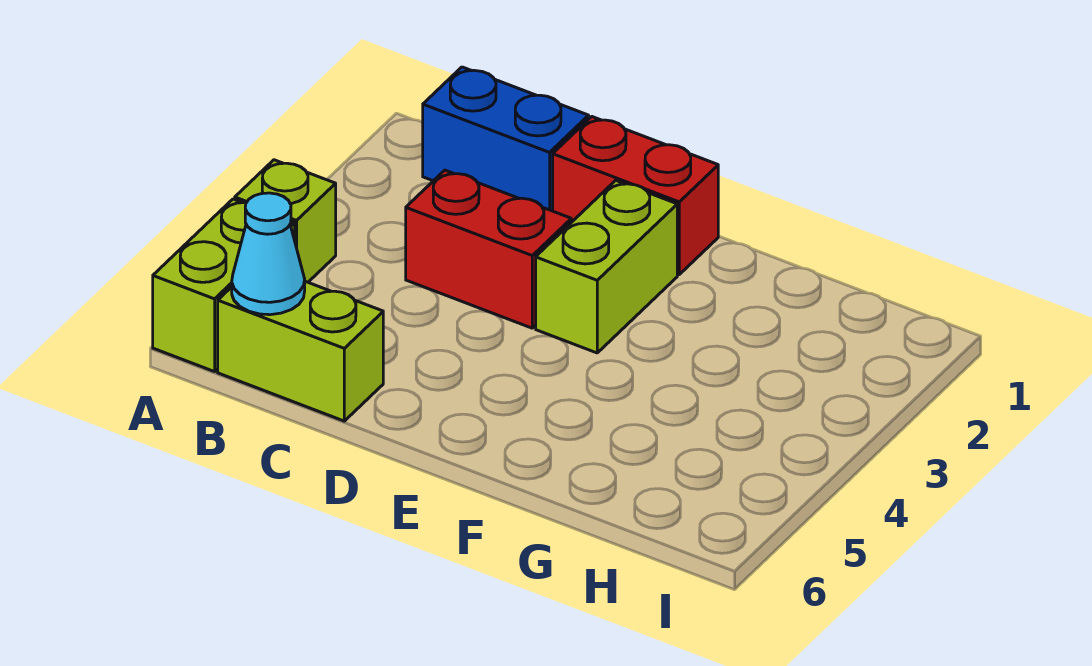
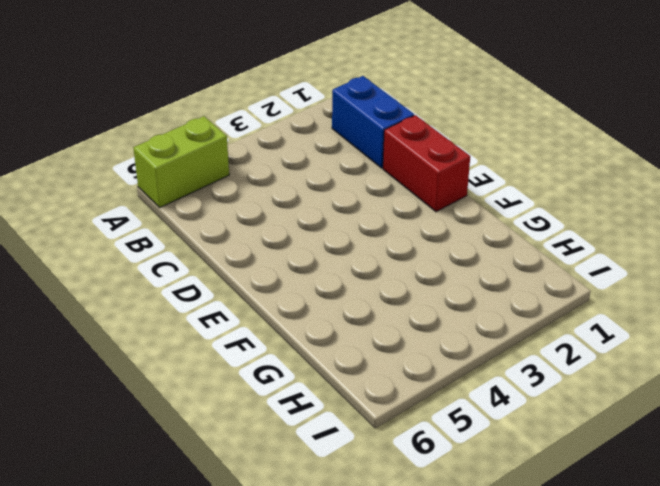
none -> lime 1x1 brick [235,160,336,282]
none -> lime 1x2 brick [218,281,383,421]

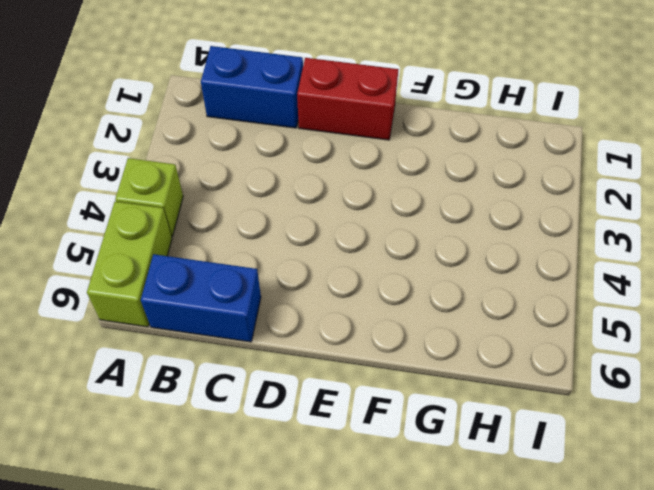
blue 1x2 brick [141,254,261,342] -> lime 1x2 brick [218,281,383,421]
none -> red 1x2 brick [406,170,571,328]
none -> lime 1x2 brick [536,180,677,353]

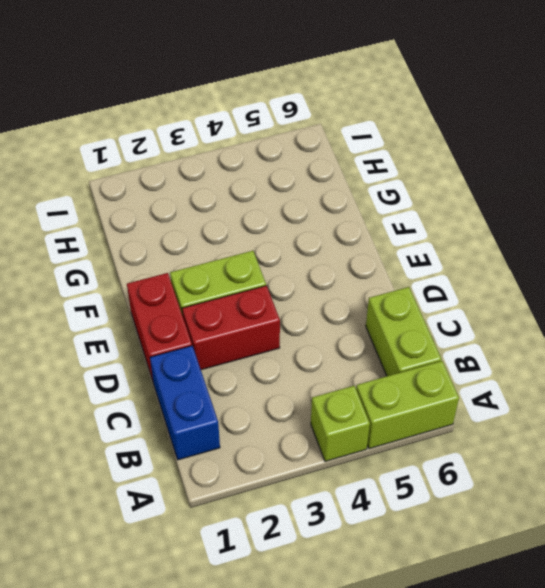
red 1x2 brick [182,286,280,370] -> red 1x2 brick turned to [406,170,571,328]
none -> cyan 1x1 cone [232,193,305,315]

